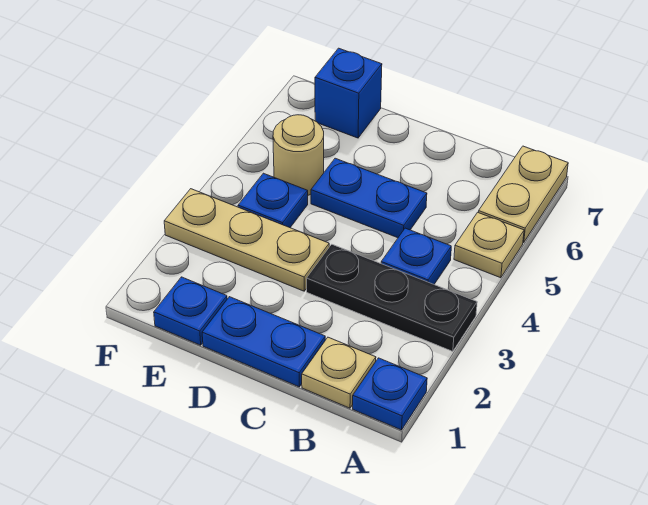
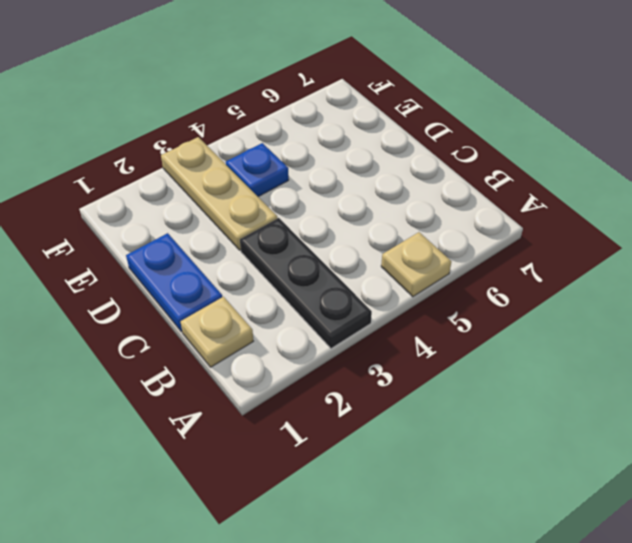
none -> blue 1x1 plate [353,358,427,430]
none -> tan 1x2 plate [478,146,568,243]
none -> blue 1x1 plate [381,228,451,284]

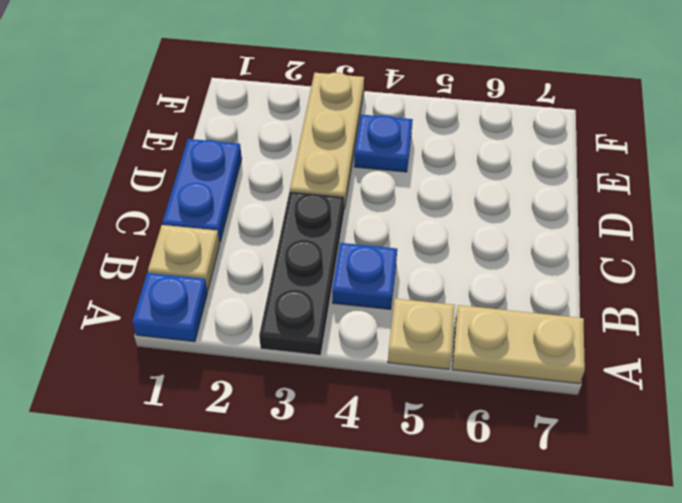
none -> blue 1x2 plate [311,158,427,238]
none -> blue 1x1 plate [154,277,227,345]
none -> tan 1x1 round brick [273,115,324,195]

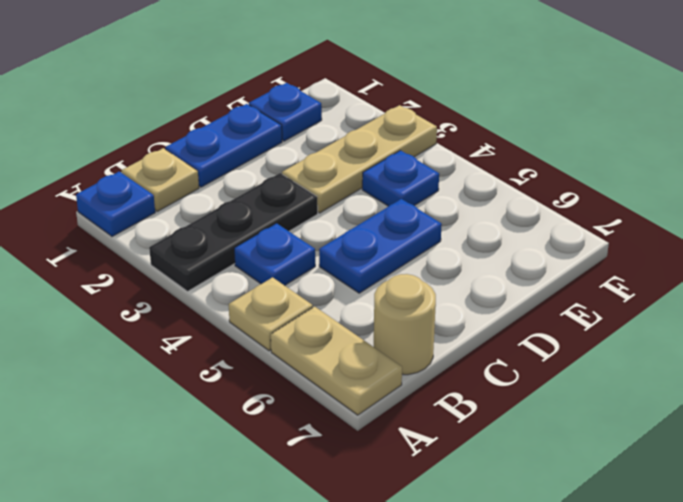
tan 1x1 round brick [374,274,436,375] -> tan 1x1 round brick moved to [273,115,324,195]
none -> blue 1x1 brick [315,48,382,138]

